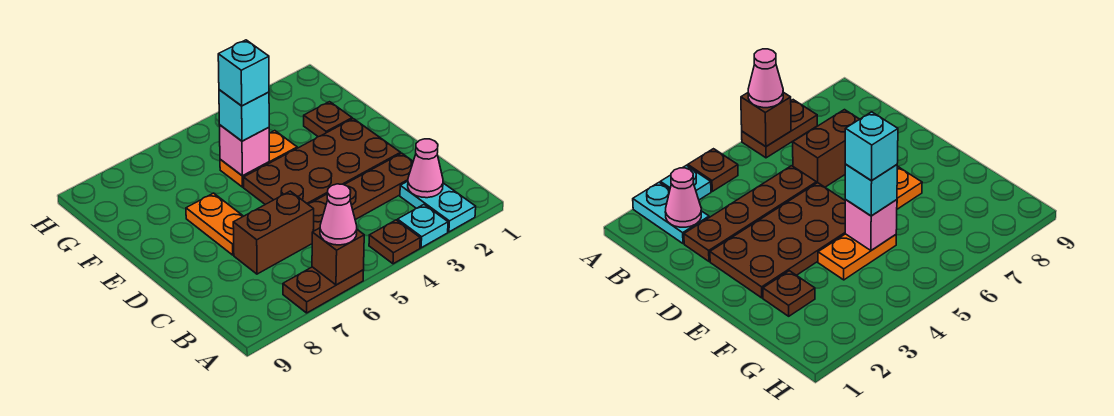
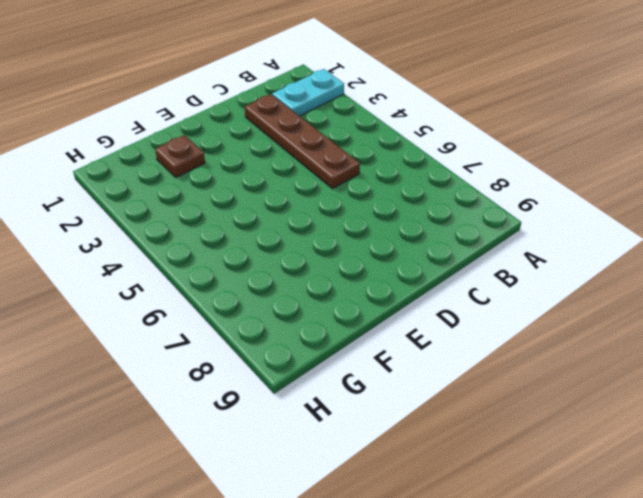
none -> cyan 1x1 plate [397,205,448,248]
none -> brown 1x1 plate [369,220,420,264]
none -> brown 1x2 plate [283,267,364,313]

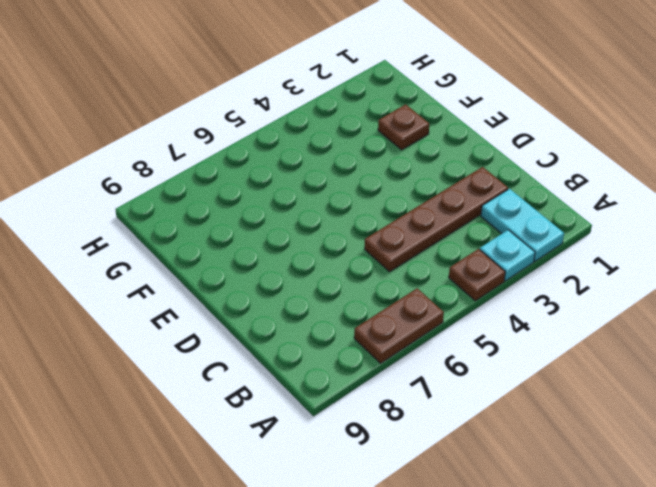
none -> brown 1x2 brick [233,191,314,274]
none -> brown 2x4 plate [244,119,401,204]
none -> orange 1x2 plate [186,193,243,255]

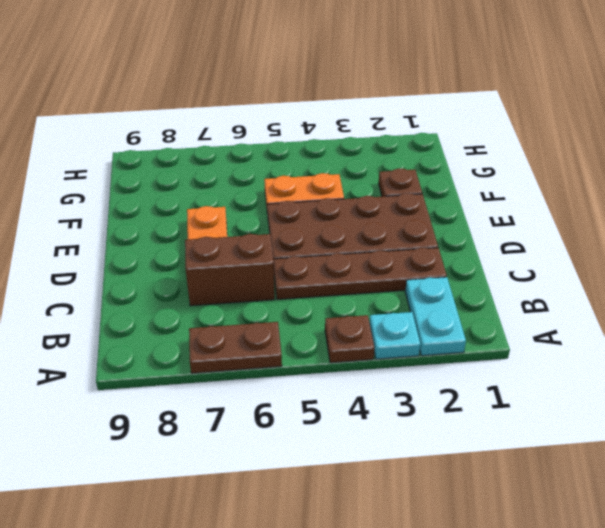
none -> brown 1x1 brick [312,228,364,285]
none -> pink 1x1 cone [408,139,443,198]
none -> pink 1x1 brick [220,125,269,176]

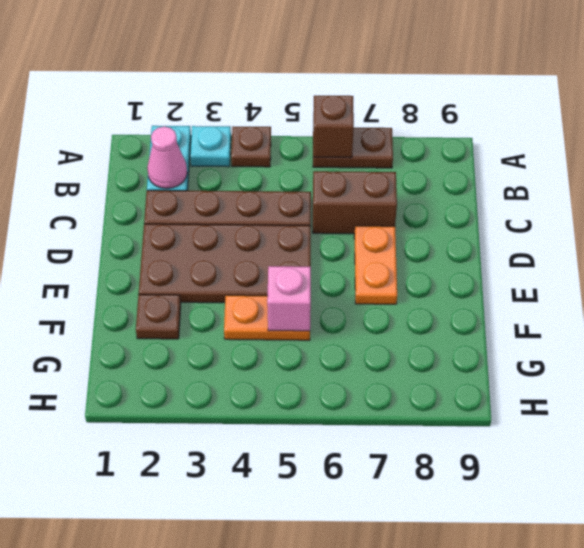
none -> pink 1x1 cone [320,184,357,245]
none -> cyan 1x1 brick [219,90,269,141]
none -> cyan 1x1 brick [218,40,269,106]

